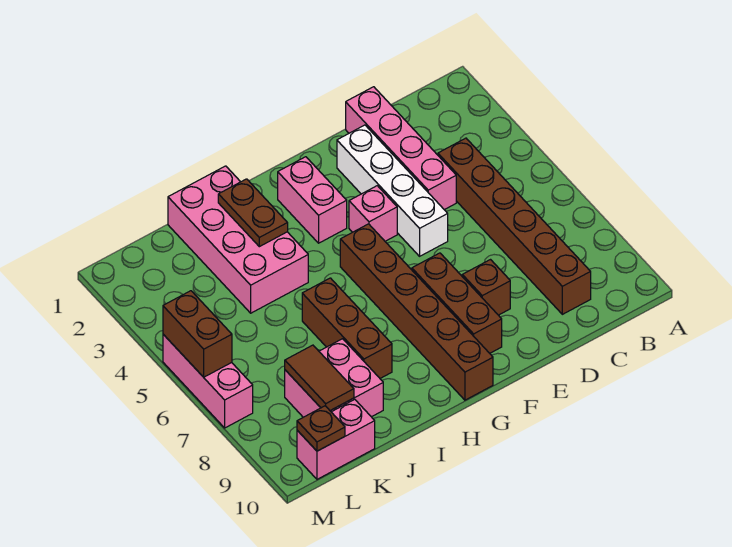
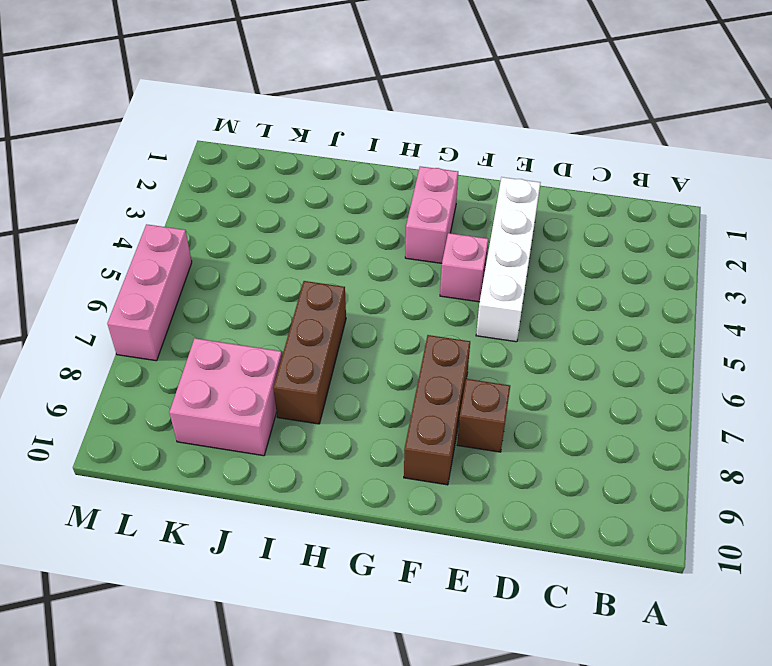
none -> brown 1x6 brick [438,138,591,314]
none -> pink 1x4 brick [346,87,456,210]
none -> brown 1x6 brick [340,224,493,400]

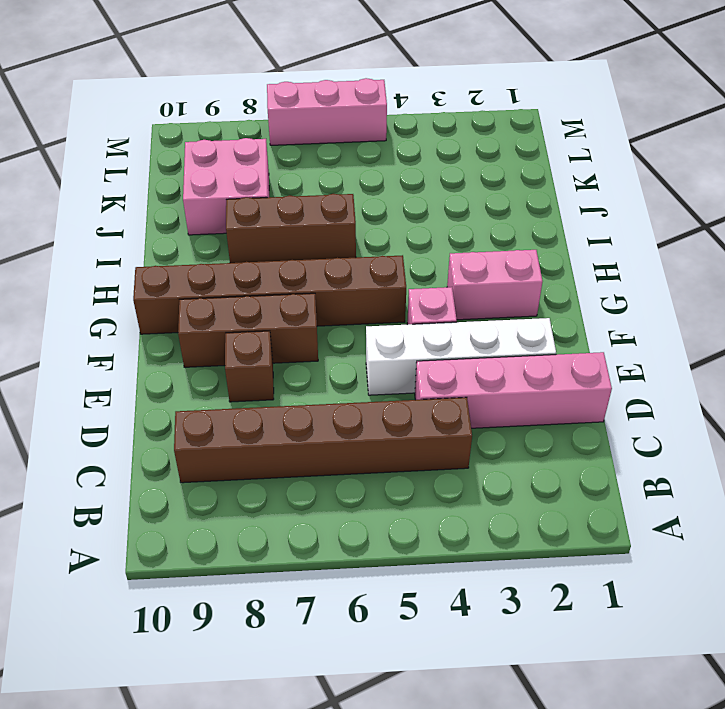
none -> pink 2x4 brick [168,166,308,313]
none -> pink 1x2 brick [297,399,375,479]
none -> brown 1x2 plate [218,179,288,247]

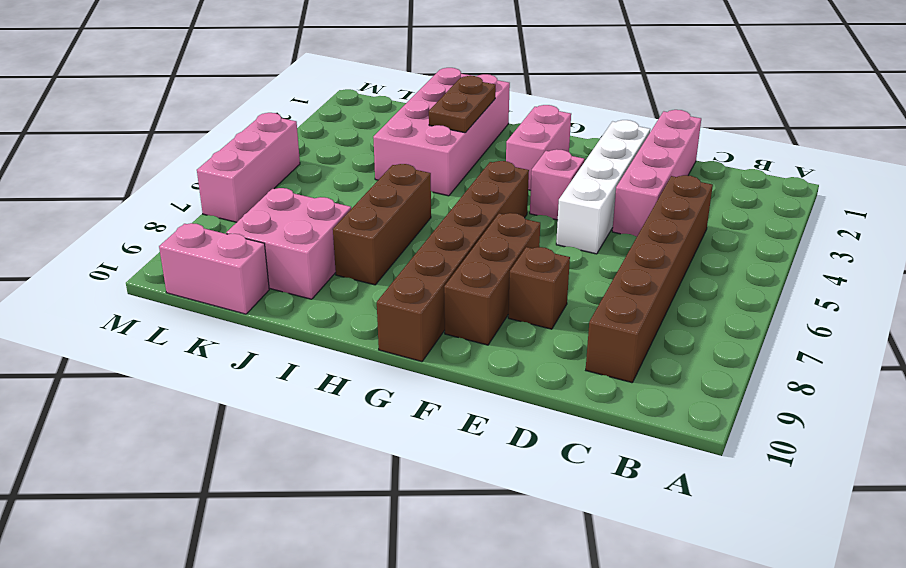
none -> brown 1x2 tile [285,345,354,411]
none -> brown 1x1 plate [297,406,345,451]
none -> brown 1x2 brick [163,291,232,377]

